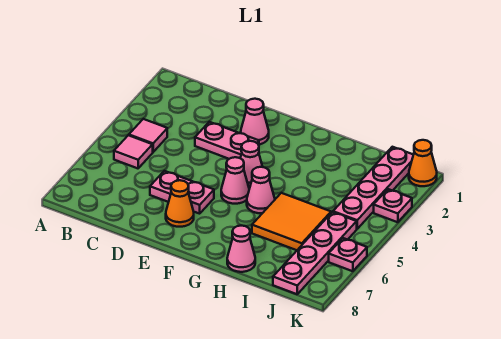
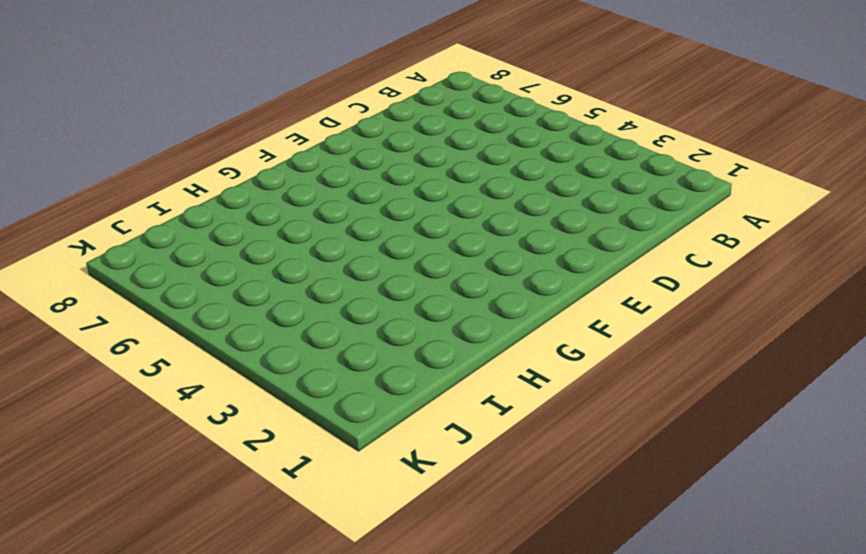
none -> pink 1x1 tile [129,119,167,152]
none -> pink 1x1 tile [114,135,153,168]
none -> pink 1x2 plate [195,122,259,159]

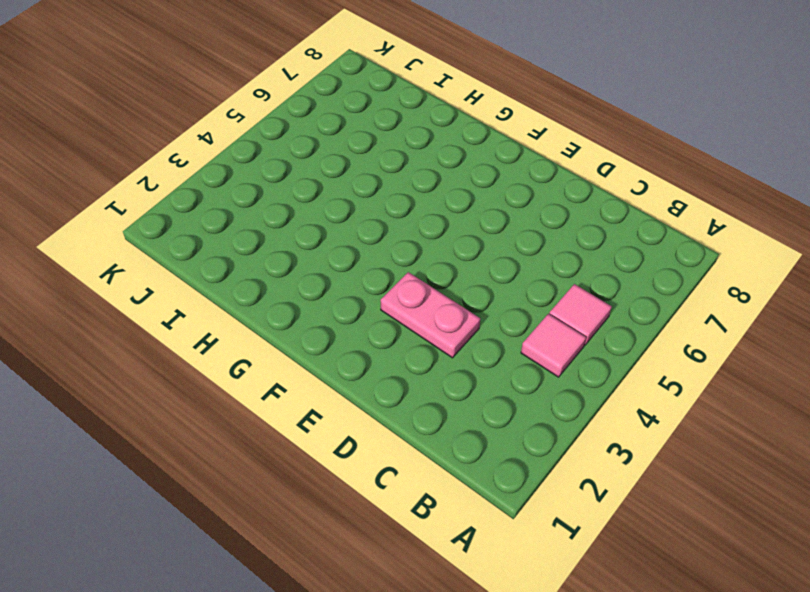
none -> pink 1x2 plate [150,171,214,214]
none -> pink 1x1 cone [241,99,269,145]
none -> orange 1x1 cone [166,180,194,227]

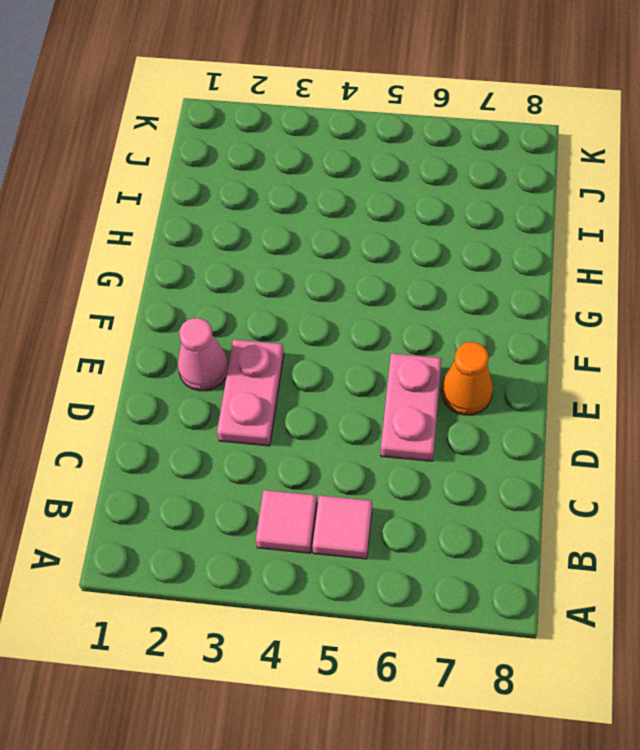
none -> pink 1x1 cone [240,141,263,187]
none -> pink 1x1 cone [221,157,249,204]
none -> pink 1x1 cone [247,167,275,213]

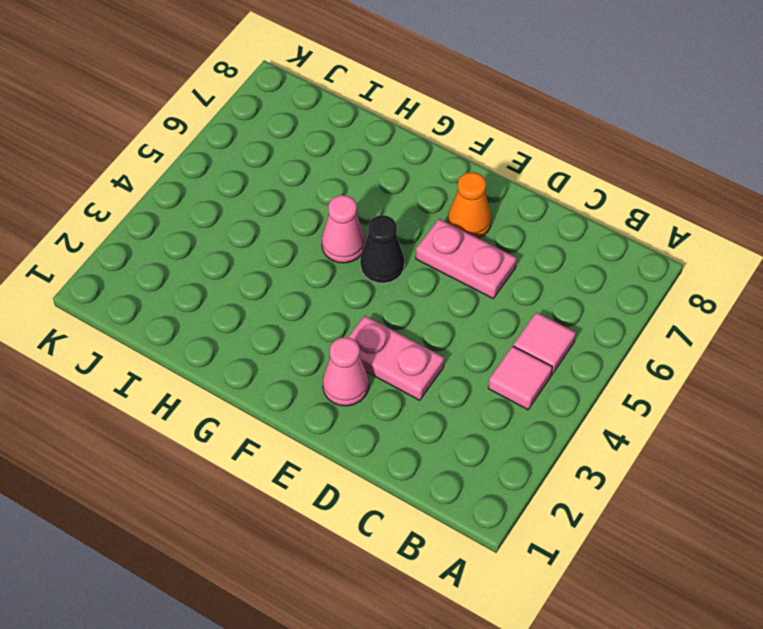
black 1x1 cone [360,215,404,283] -> pink 1x1 cone [221,157,249,204]
none -> pink 1x1 cone [240,141,263,187]
none -> orange 2x2 tile [252,193,331,250]
none -> pink 1x1 cone [227,226,255,272]

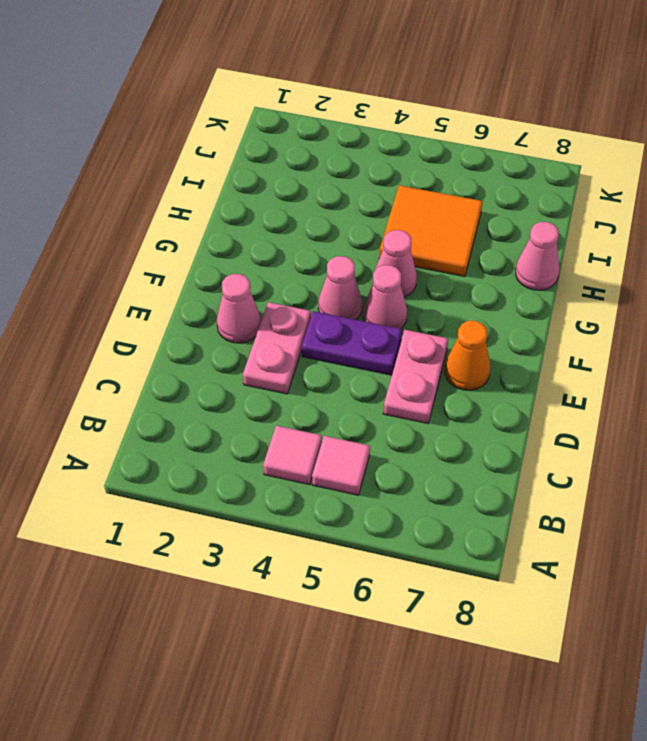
purple 1x2 plate [302,311,402,375] -> none
none -> pink 1x4 plate [333,147,413,229]
none -> pink 1x4 plate [273,212,357,294]
none -> orange 1x1 cone [409,140,437,186]

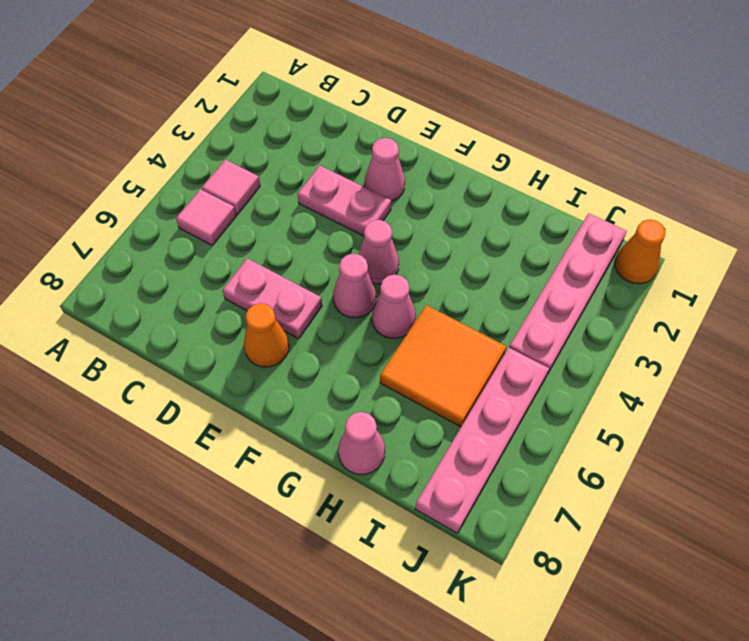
none -> pink 1x1 plate [374,189,412,222]
none -> pink 1x1 plate [329,238,367,271]

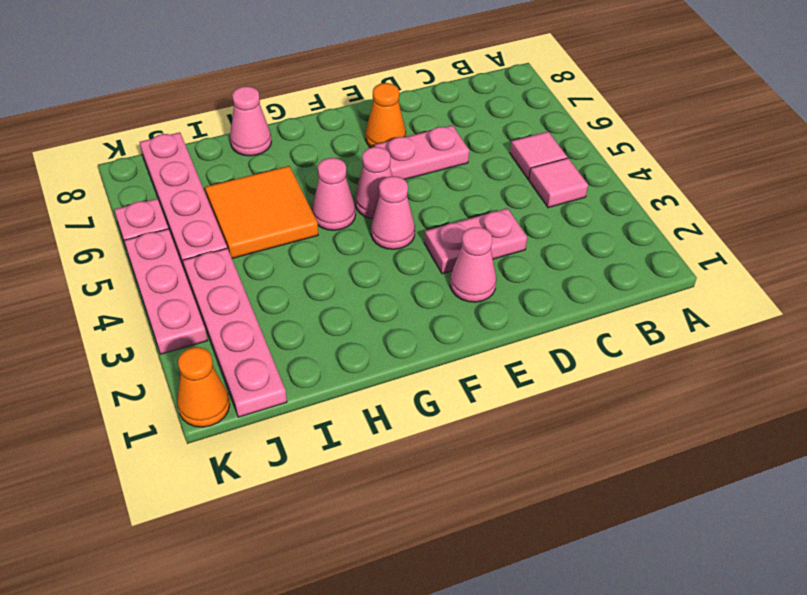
pink 1x3 plate [124,229,208,354] -> pink 1x1 plate [374,189,412,222]

